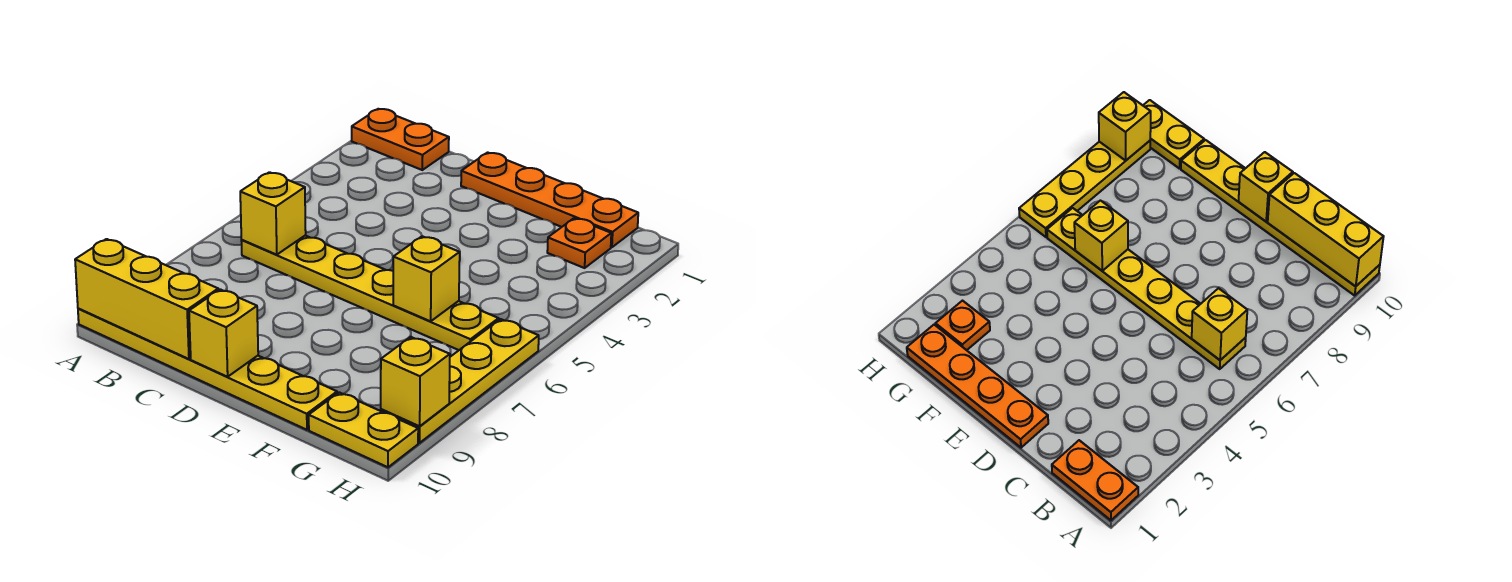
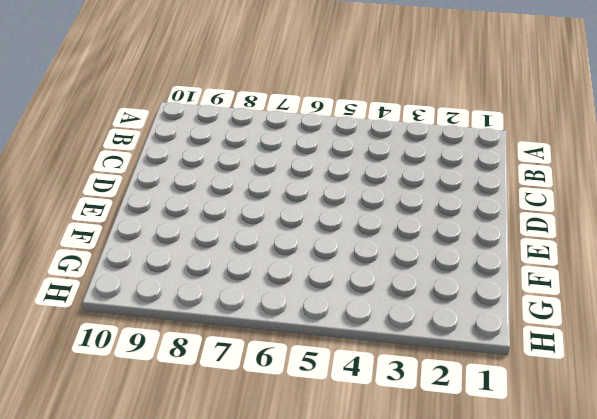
none -> orange 1x2 plate [352,109,449,170]
none -> yellow 1x6 plate [78,308,337,430]
none -> yellow 1x6 plate [241,236,499,350]

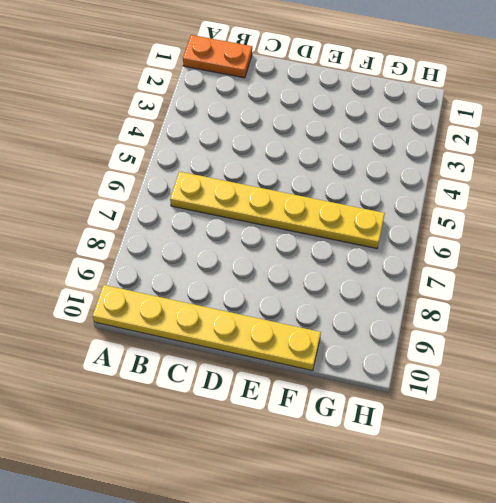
none -> orange 1x4 plate [461,152,638,247]
none -> orange 1x1 plate [547,218,611,268]
none -> yellow 1x2 plate [309,392,418,467]

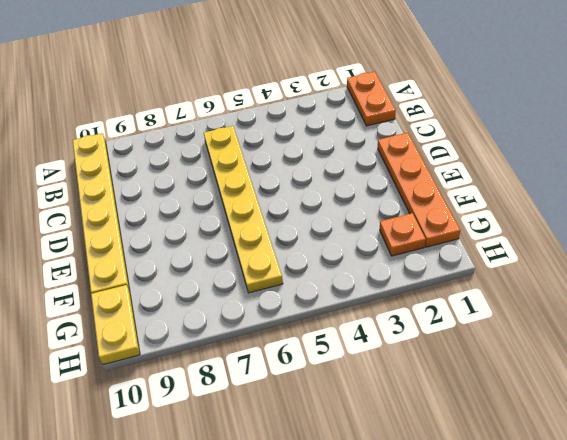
none -> yellow 1x4 plate [381,319,539,443]
none -> yellow 1x3 brick [75,239,218,359]
none -> yellow 1x1 brick [240,172,306,255]

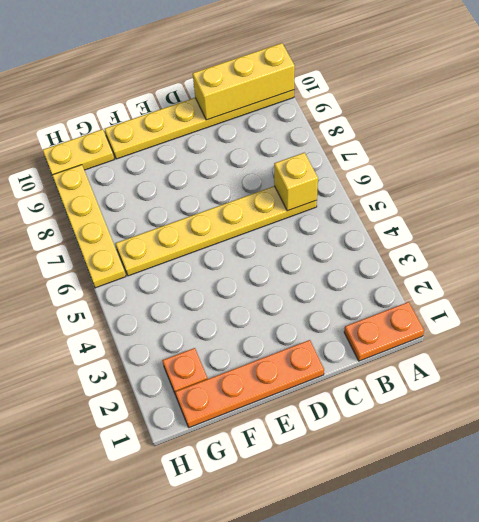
none -> yellow 1x1 brick [189,289,258,377]
none -> yellow 1x1 brick [393,236,460,321]
none -> yellow 1x1 brick [381,337,450,426]

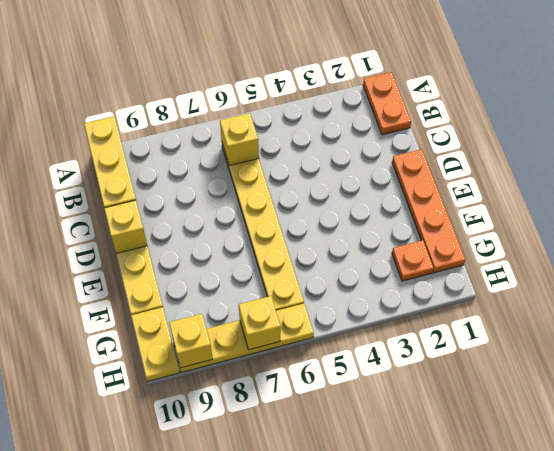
yellow 1x1 brick [239,296,281,350] -> yellow 1x1 brick moved to [393,236,460,321]

